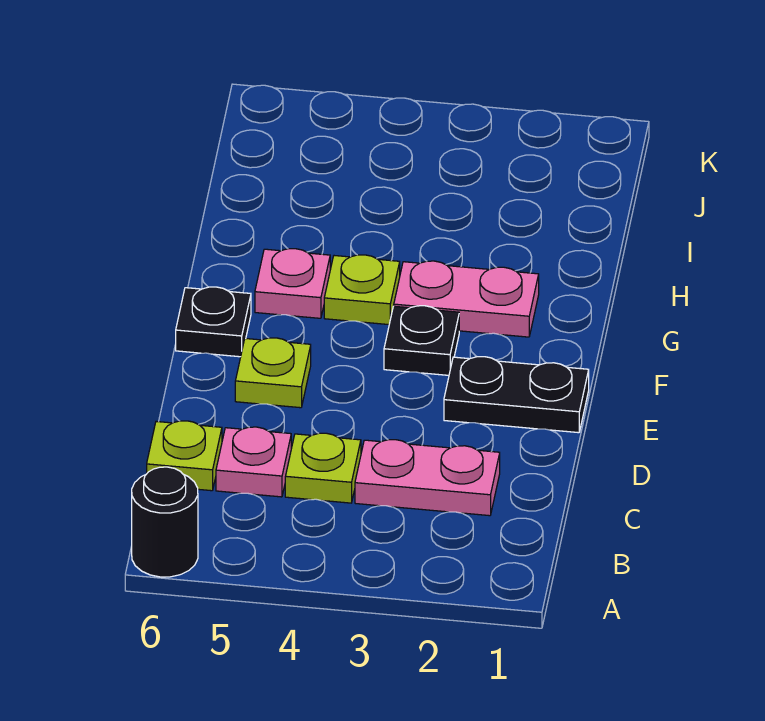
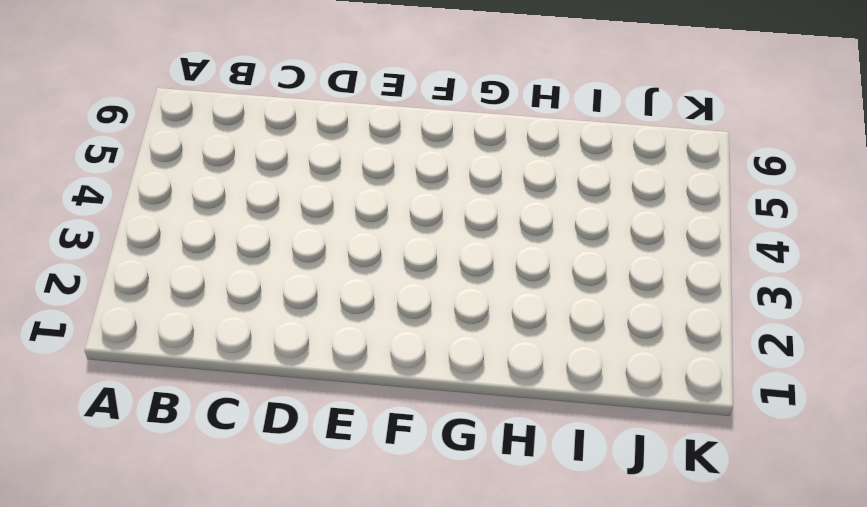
none -> black 1x1 round brick [132,467,198,577]
none -> pink 1x2 plate [355,440,500,516]
none -> lime 1x1 plate [285,433,361,503]

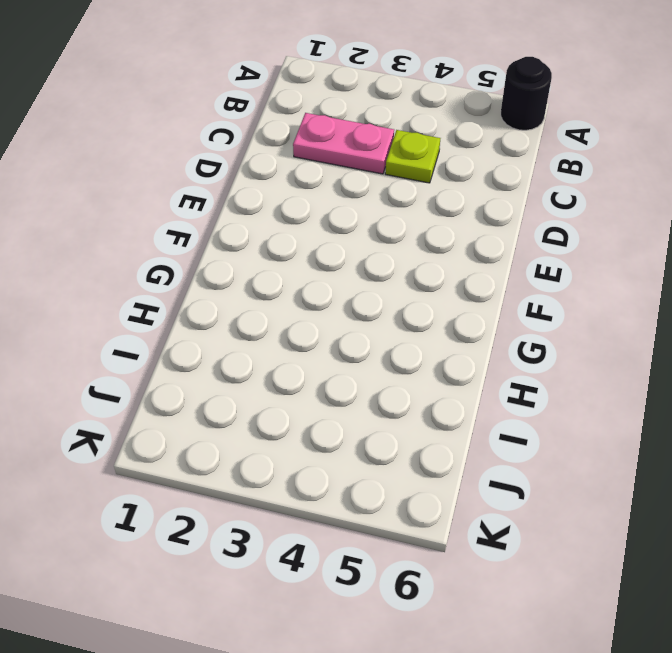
none -> pink 1x1 plate [216,427,291,497]
none -> lime 1x1 plate [147,421,222,491]
none -> black 1x2 plate [444,357,589,433]

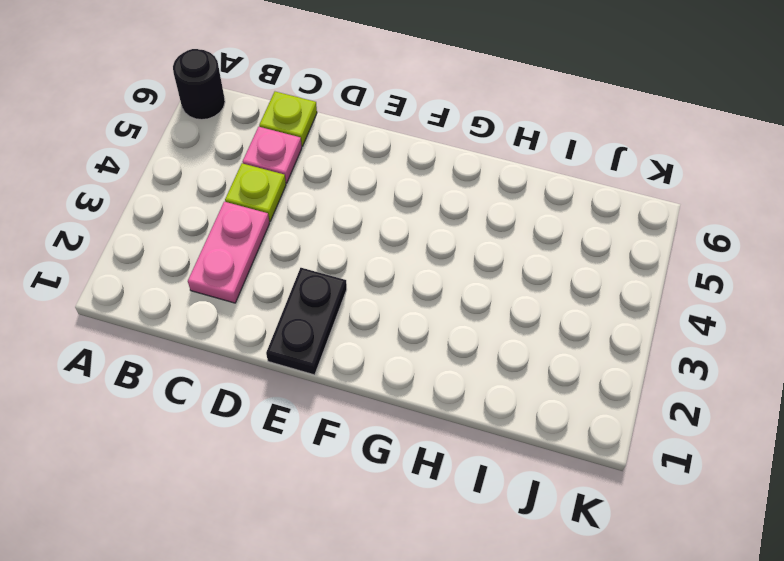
none -> lime 1x1 plate [235,338,311,408]
none -> black 1x1 plate [384,306,459,375]
none -> black 1x1 plate [176,287,251,357]

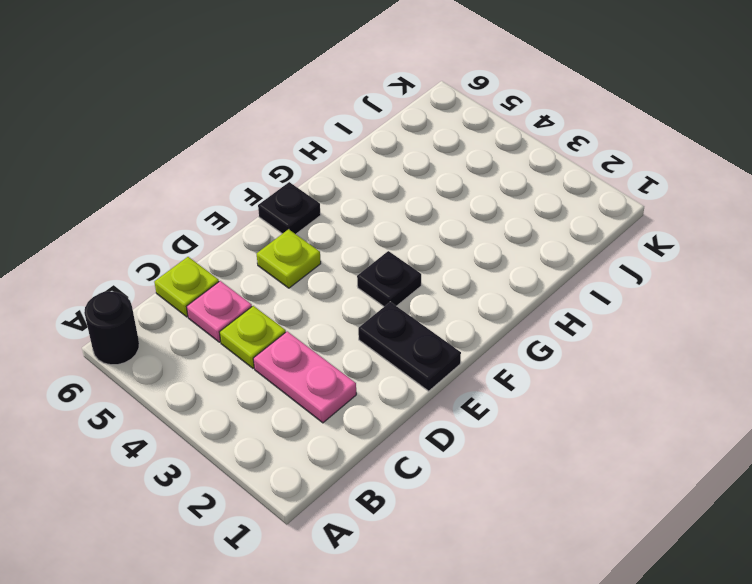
none -> pink 1x2 plate [394,261,539,337]
none -> lime 1x1 plate [324,255,400,325]
none -> pink 1x1 plate [255,249,330,318]

